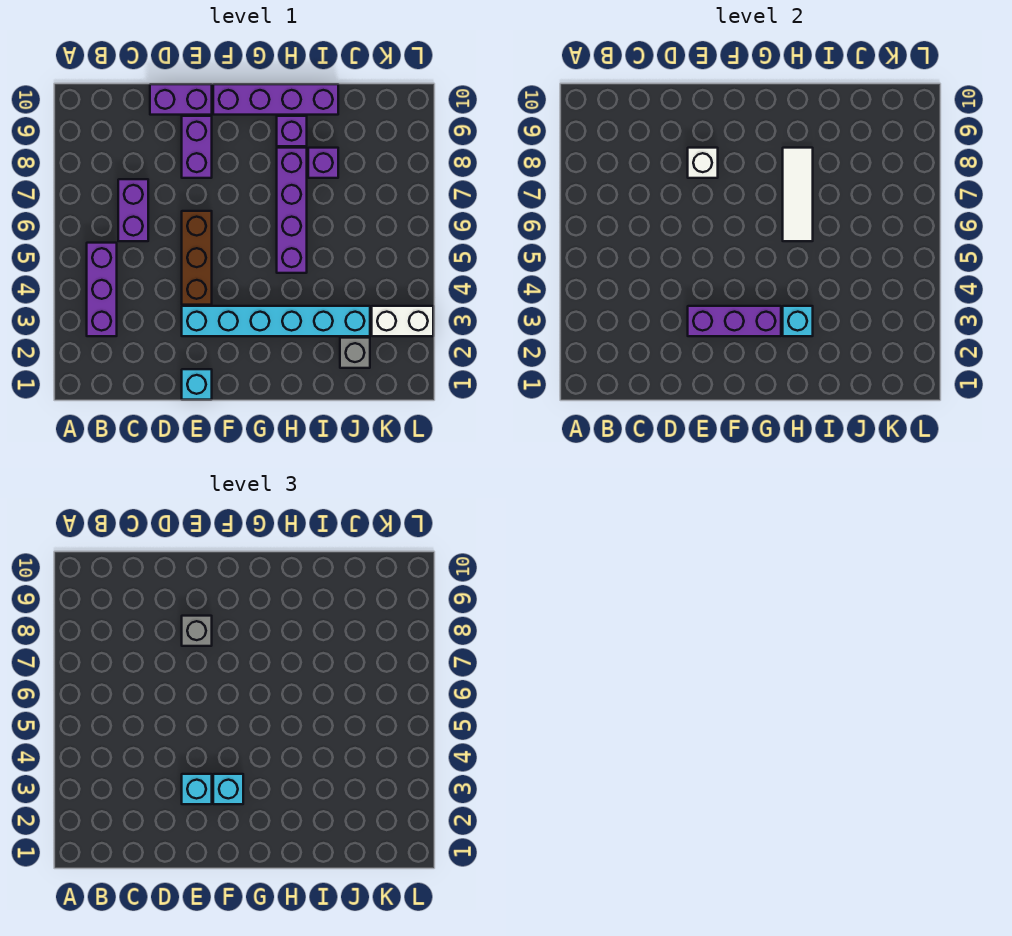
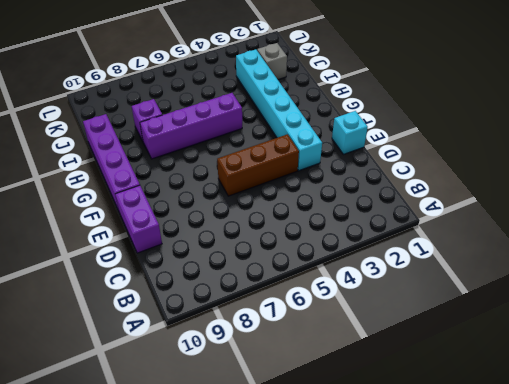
none -> purple 1x3 brick [87,243,117,336]
none -> purple 1x2 brick [118,179,148,241]
none -> purple 1x2 brick [182,116,212,178]

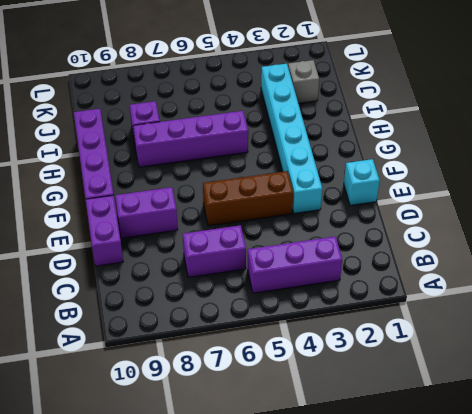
none -> purple 1x1 brick [277,116,307,146]
none -> white 1x2 brick [372,306,433,336]
none -> purple 1x3 brick [688,306,781,336]

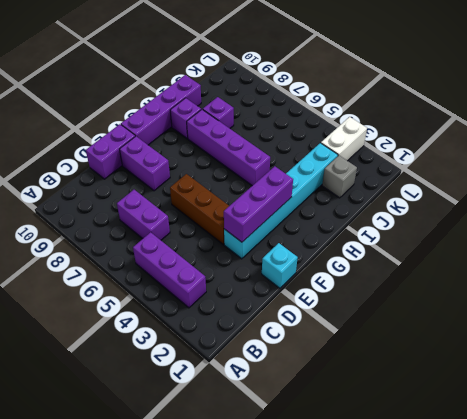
none -> white 1x1 brick [688,148,718,178]
none -> cyan 1x1 brick [783,306,813,336]
none -> white 1x3 tile [783,148,813,241]

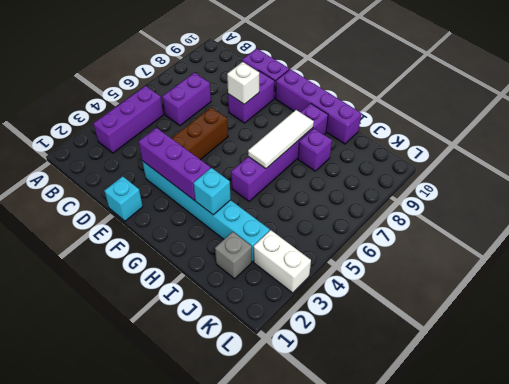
none -> cyan 1x1 brick [182,774,212,804]
none -> grey 1x1 brick [182,616,212,646]
none -> cyan 1x1 brick [213,774,243,804]

